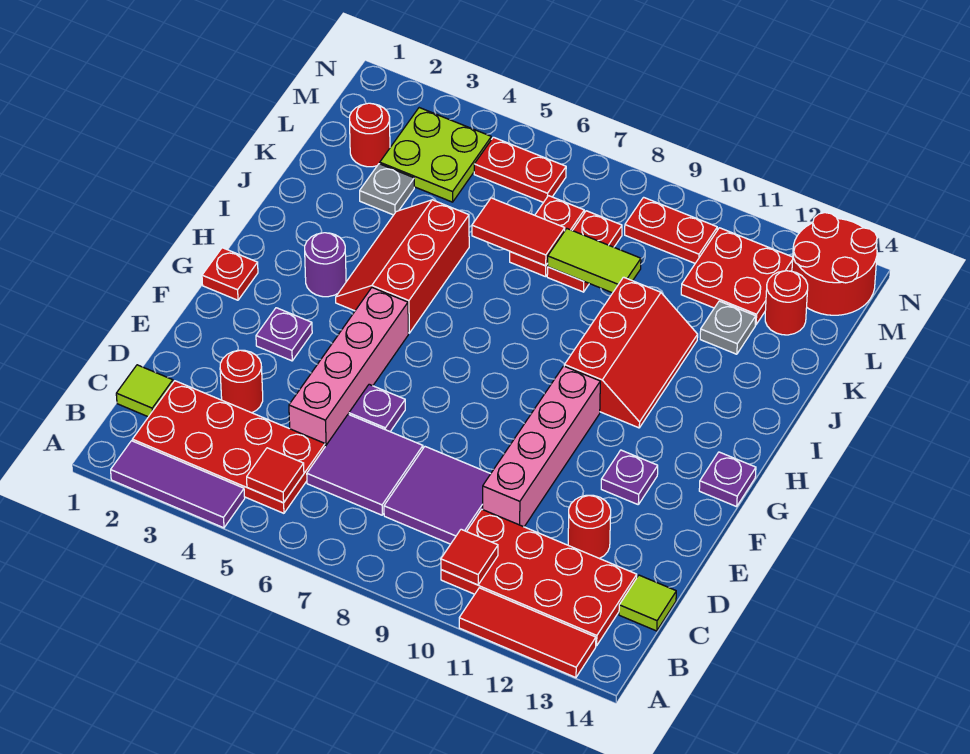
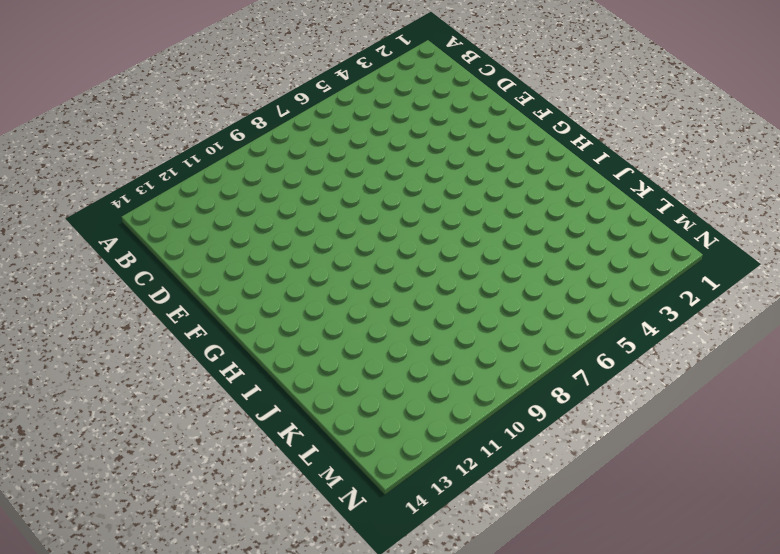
none -> purple 1x3 tile [111,441,245,528]
none -> red 1x3 tile [459,588,596,678]
none -> red 2x4 plate [132,381,325,513]
none -> red 2x4 plate [441,509,637,646]

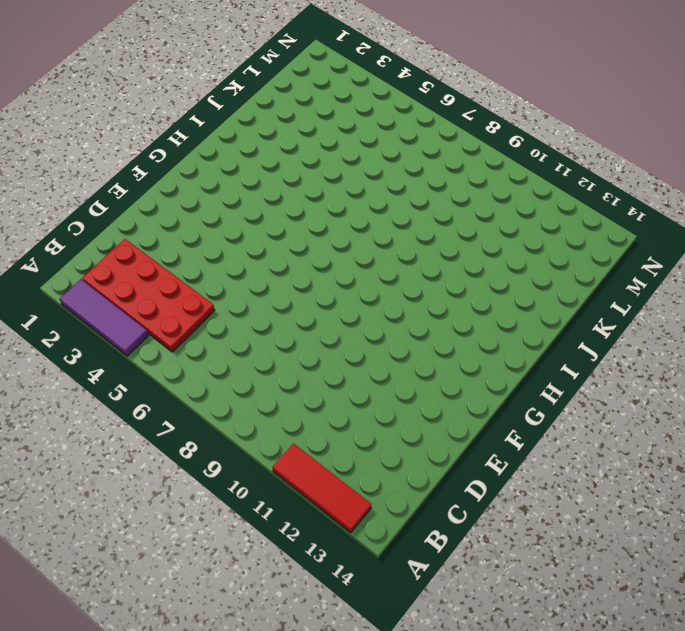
none -> red 2x4 plate [441,509,637,646]
none -> lime 1x1 tile [116,365,173,417]
none -> purple 2x2 tile [307,414,423,515]
none -> purple 2x2 tile [384,447,490,544]

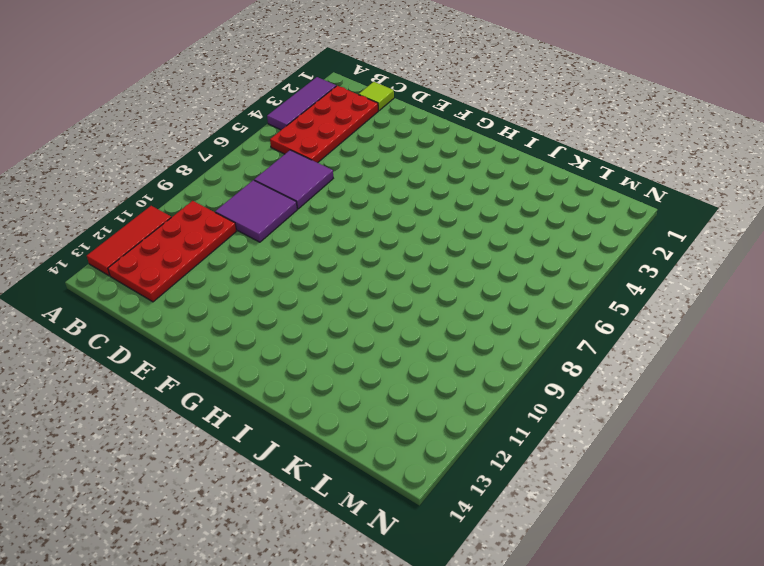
none -> lime 1x1 tile [619,575,676,631]
none -> red 1x1 round brick [220,350,263,413]
none -> pink 1x4 brick [289,288,408,446]
none -> pink 1x4 brick [483,366,600,527]

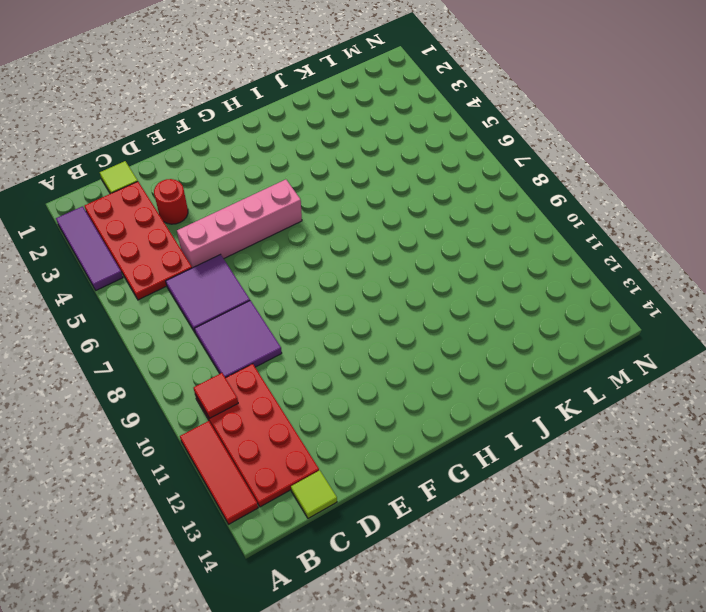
none -> pink 1x4 brick [483,366,600,527]
none -> red 1x1 round brick [568,495,611,558]
none -> purple 1x1 plate [349,384,405,431]
none -> purple 1x1 plate [256,308,312,361]

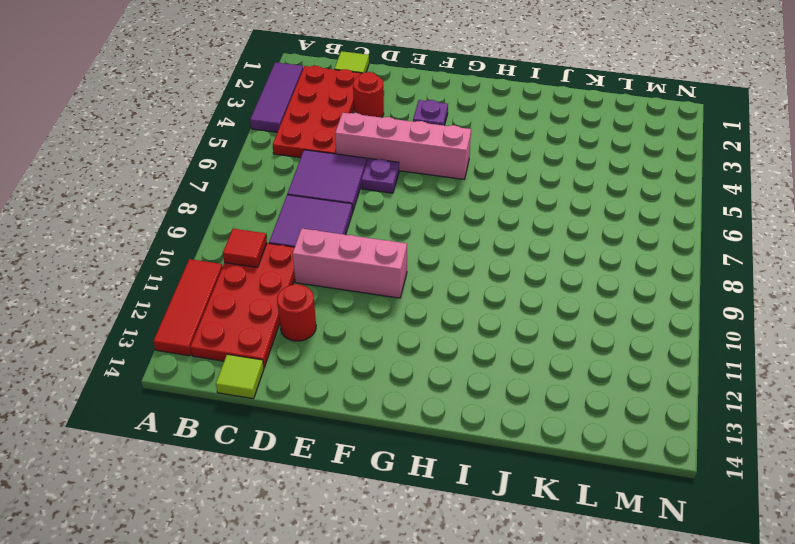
pink 1x3 brick [293,229,407,298] -> pink 1x4 brick [483,366,600,527]
none -> purple 1x1 plate [601,450,658,504]
none -> red 1x1 plate [202,248,258,300]
none -> purple 1x1 plate [699,452,756,507]
none -> purple 1x1 round brick [305,233,346,297]

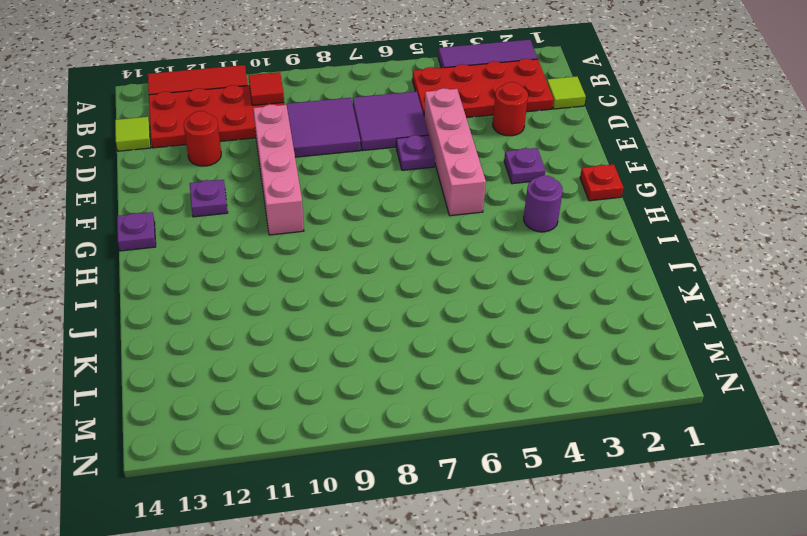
none -> red 2x3 slope [336,200,469,333]
none -> red 2x3 slope [564,277,698,428]
none -> grey 1x1 plate [360,164,414,215]
none -> red 1x2 plate [510,196,584,277]

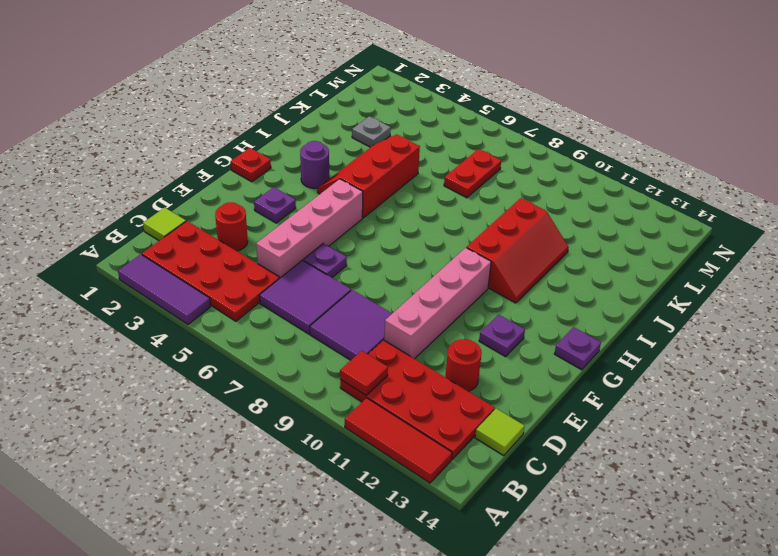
none -> red 1x2 plate [547,211,622,292]
none -> grey 1x1 plate [700,301,756,354]
none -> red 1x1 round brick [350,103,390,167]
none -> lime 2x2 plate [380,108,491,202]

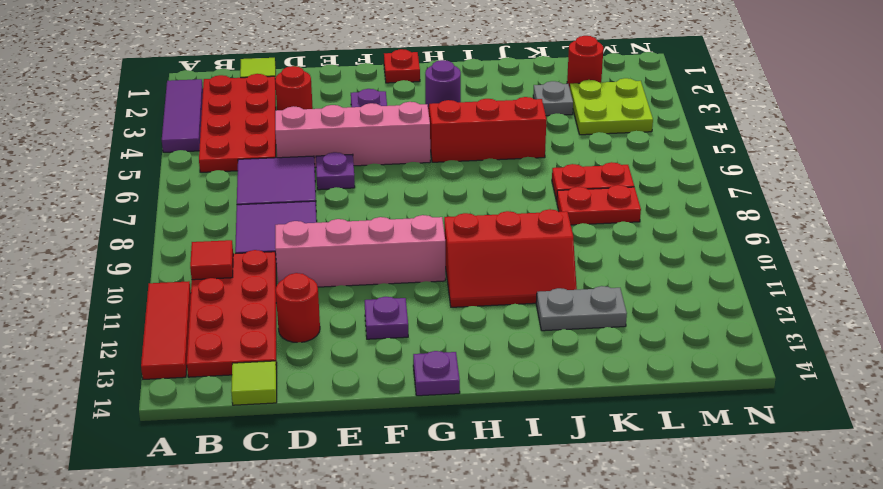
grey 1x2 plate [536,286,627,331] -> grey 1x1 plate [700,301,756,354]
none -> red 2x2 plate [681,228,793,325]
none -> red 1x1 round brick [765,271,808,335]
none -> red 1x2 plate [474,137,566,202]
none -> red 1x2 plate [625,197,717,263]

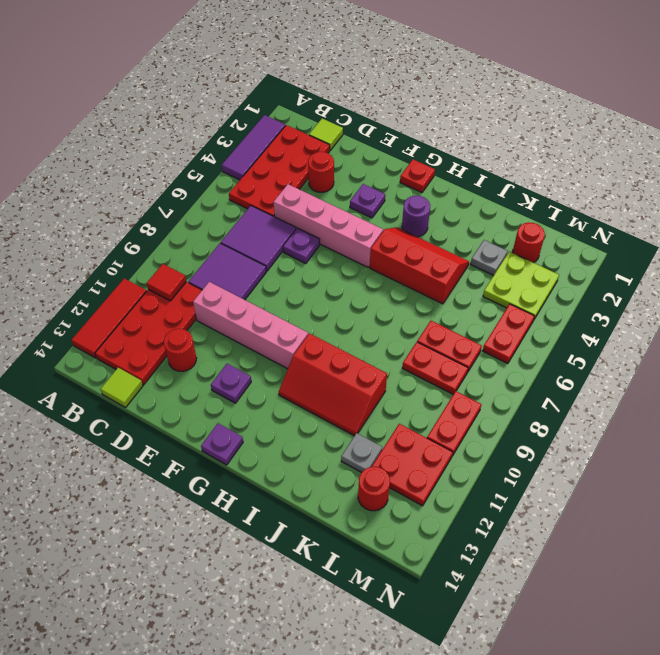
none -> red 2x2 round brick [792,213,877,315]
none -> red 1x1 tile [247,448,304,503]
none -> red 1x2 tile [472,198,565,266]
none -> lime 1x2 tile [547,229,641,293]

